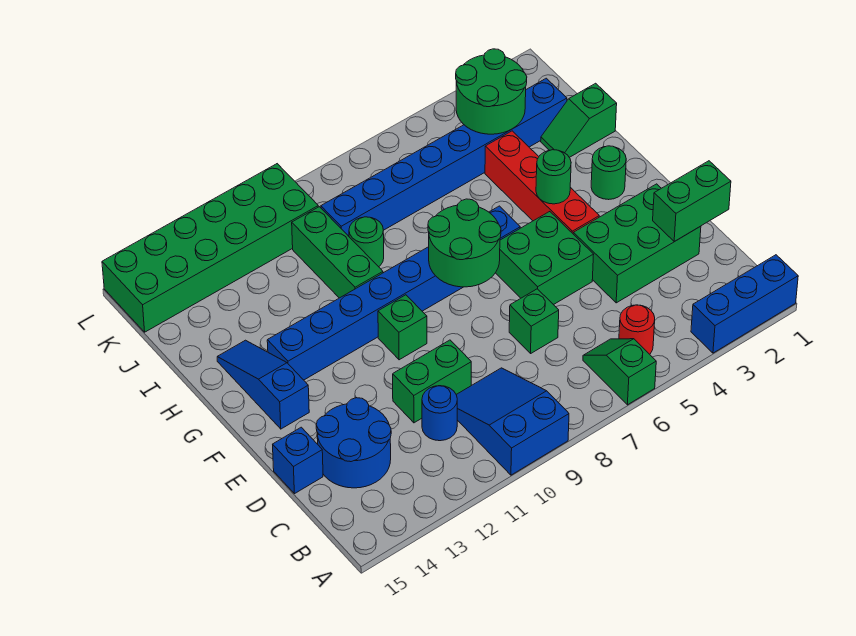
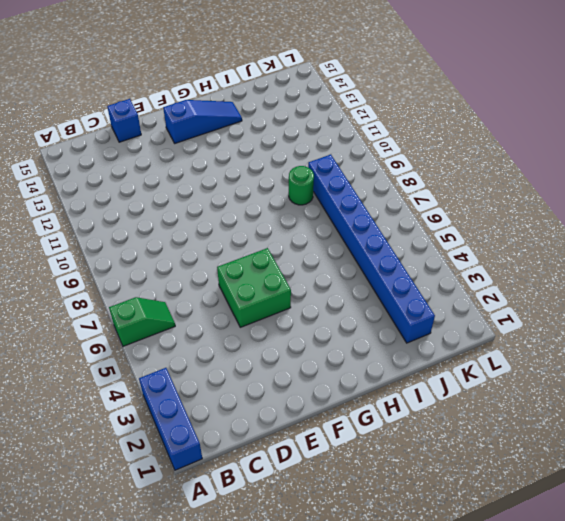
none -> blue 2x3 slope [456,368,569,475]
none -> red 1x1 round brick [619,305,655,354]
none -> blue 1x1 round brick [422,386,457,441]

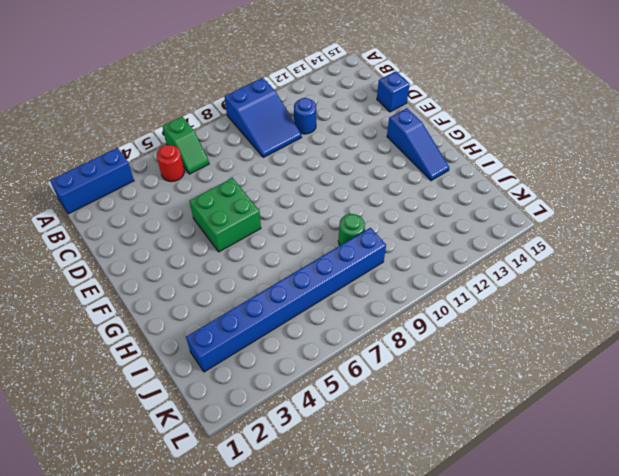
none -> blue 2x2 round brick [316,398,391,488]
none -> green 2x3 brick [573,184,701,303]
none -> green 1x1 brick [509,289,559,353]

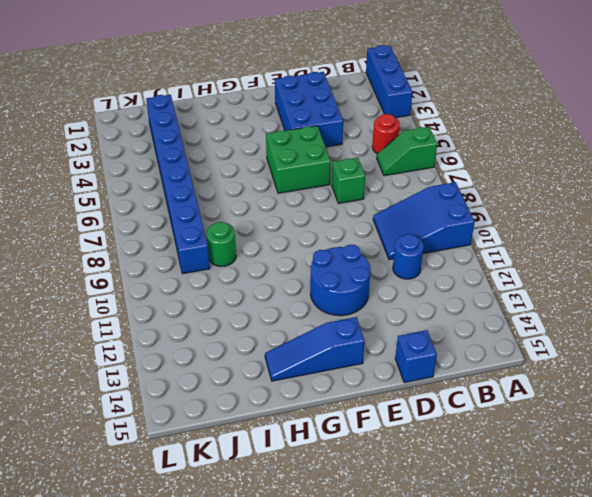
blue 2x3 brick [275,72,343,147] -> green 2x3 brick [573,184,701,303]
blue 2x2 round brick [310,245,371,316] -> blue 2x2 round brick moved to [316,398,391,488]
none -> green 1x2 brick [393,340,471,423]
none -> red 1x4 brick [485,131,599,233]
none -> green 1x1 brick [378,295,427,360]

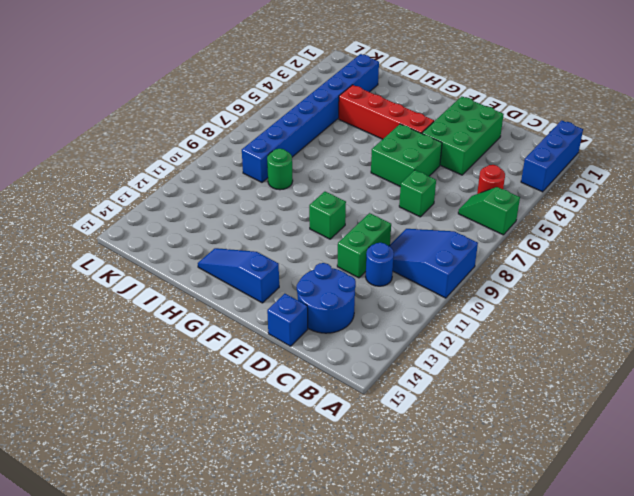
none -> green 1x1 round brick [591,146,626,200]
none -> blue 1x8 brick [267,206,520,380]
none -> green 1x3 brick [292,207,383,298]

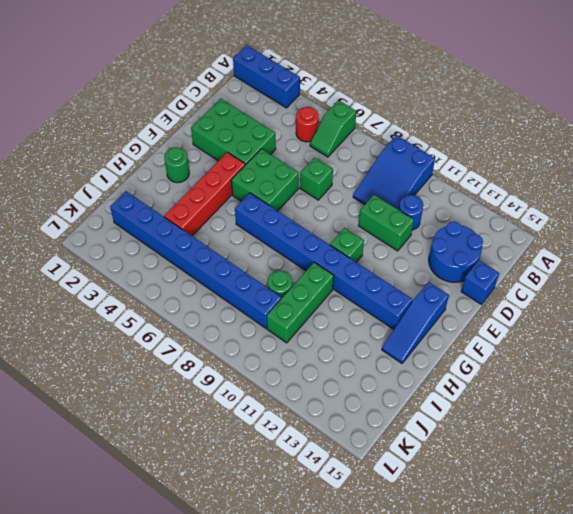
none -> green 1x2 slope [541,83,617,157]
none -> green 2x6 brick [102,164,318,332]
none -> green 1x2 brick [653,161,731,242]

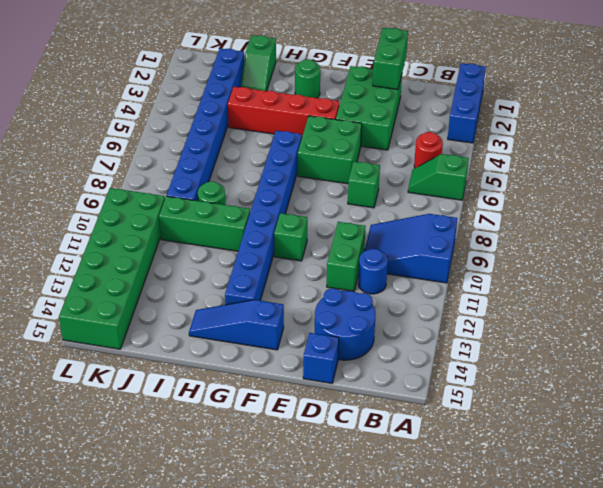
none -> green 2x2 round brick [428,199,501,287]
none -> green 1x1 round brick [536,150,571,204]
none -> green 2x2 round brick [456,49,527,134]

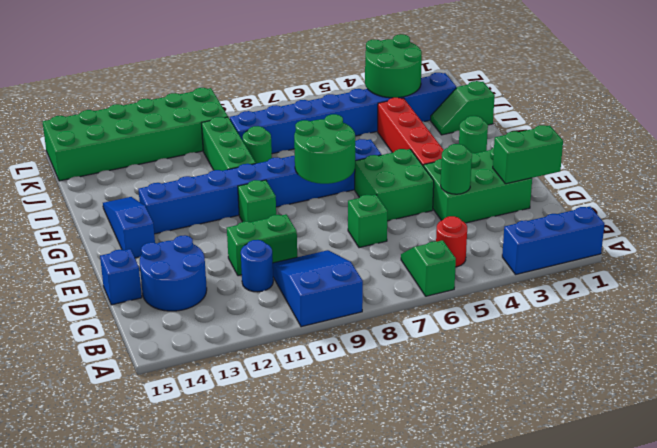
green 1x1 round brick [441,144,472,194] -> green 1x1 round brick moved to [536,150,571,204]

